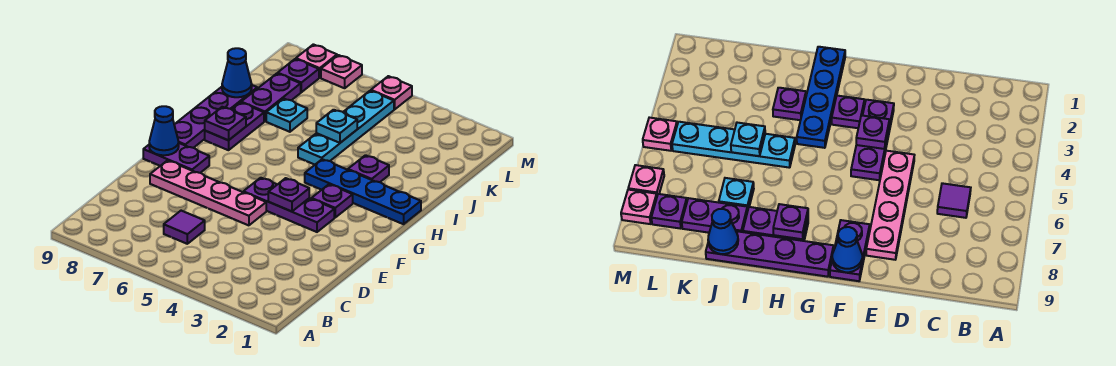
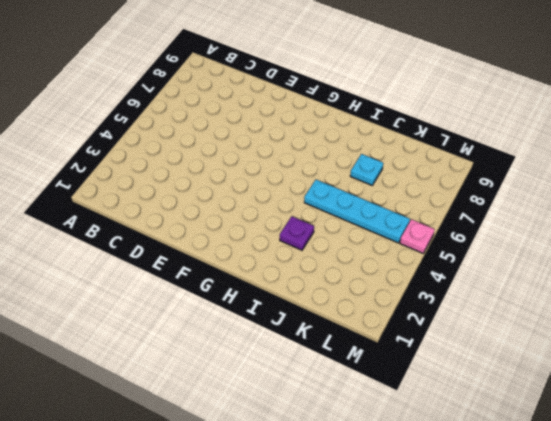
none -> purple 1x1 tile [164,211,205,244]
none -> pink 1x4 plate [150,160,266,225]
none -> purple 1x3 plate [244,178,334,232]

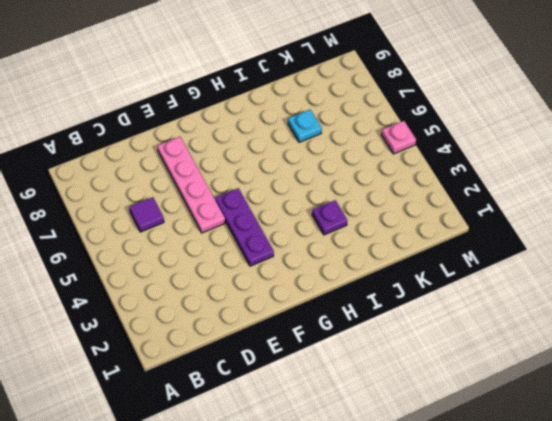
none -> purple 1x2 plate [143,143,209,173]
none -> purple 1x1 plate [312,184,353,217]
none -> purple 1x4 plate [174,85,257,148]

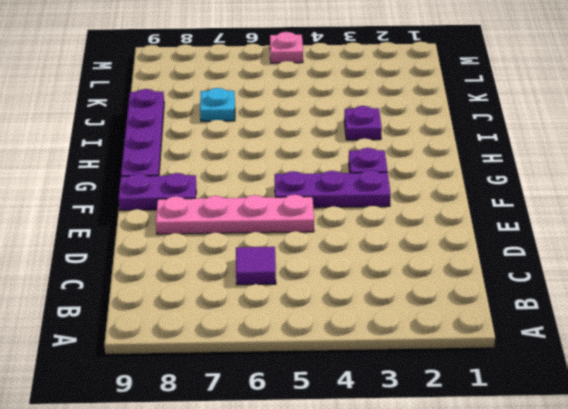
none -> blue 1x4 plate [305,159,421,224]
none -> purple 1x2 plate [205,102,264,150]
none -> cyan 1x4 plate [298,91,394,165]

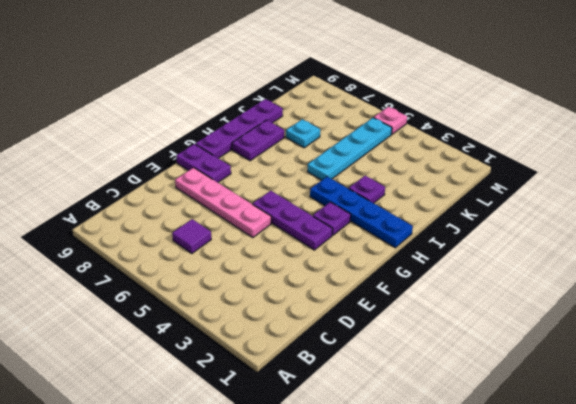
none -> purple 1x2 plate [241,73,301,121]
none -> purple 1x1 plate [278,59,319,92]
none -> pink 1x1 plate [321,55,362,88]

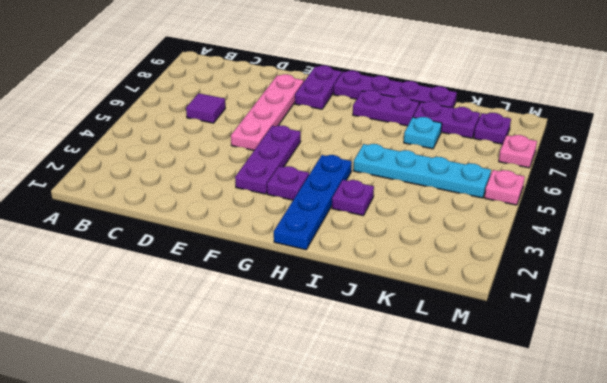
none -> pink 1x1 plate [296,44,337,78]
none -> purple 1x1 plate [268,178,309,211]
none -> blue 1x1 cone [149,106,179,155]

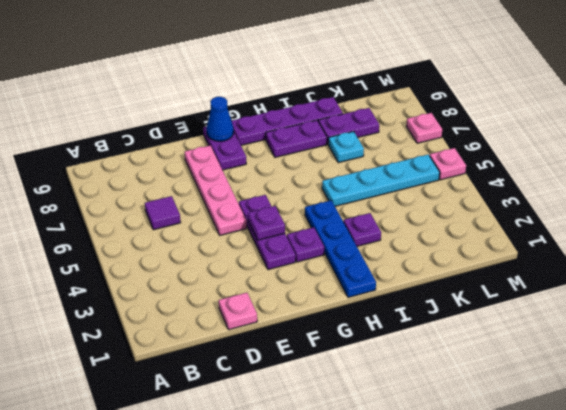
pink 1x1 plate [219,293,257,330] -> pink 1x1 plate moved to [296,44,337,78]
none -> purple 1x1 plate [278,59,319,92]
none -> purple 1x1 plate [205,107,246,140]
none -> cyan 1x1 plate [316,110,357,143]

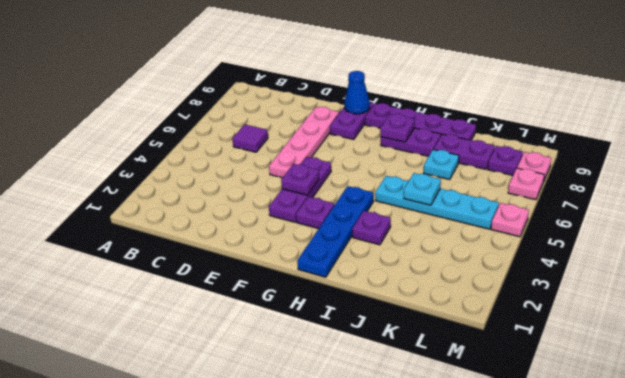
none -> blue 1x1 cone [222,48,252,97]

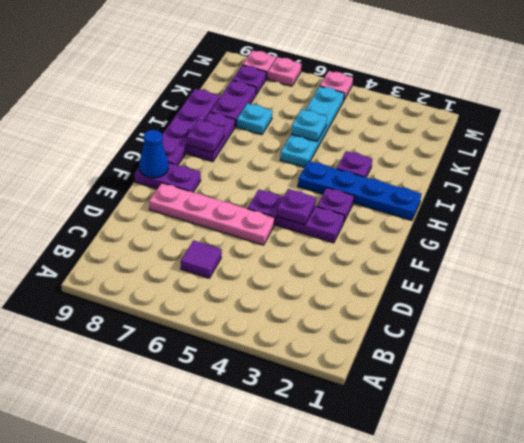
none -> blue 1x1 cone [222,48,252,97]

